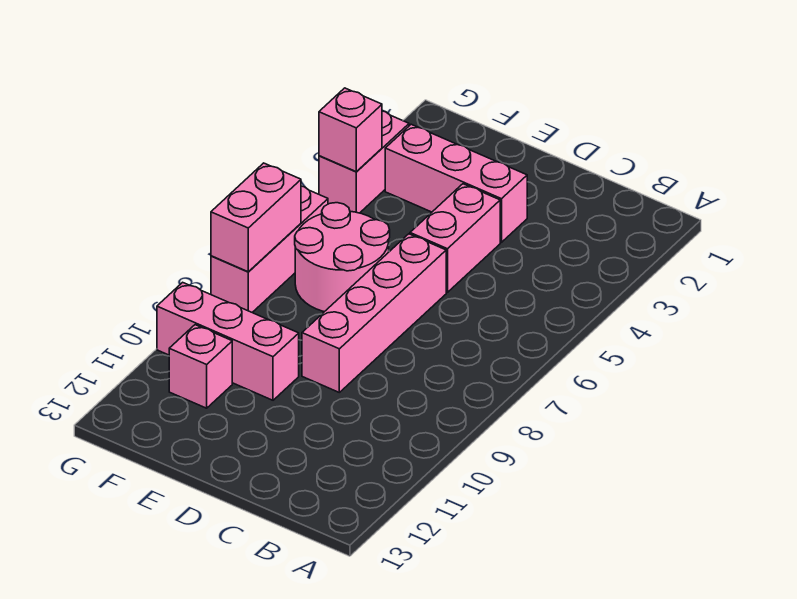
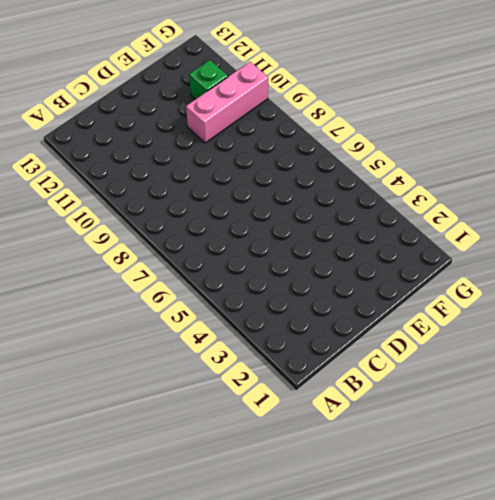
green 1x1 brick [189,60,228,99] -> pink 1x1 brick [169,325,232,408]
none -> pink 1x3 brick [385,124,527,242]
none -> pink 1x2 brick [410,184,500,292]

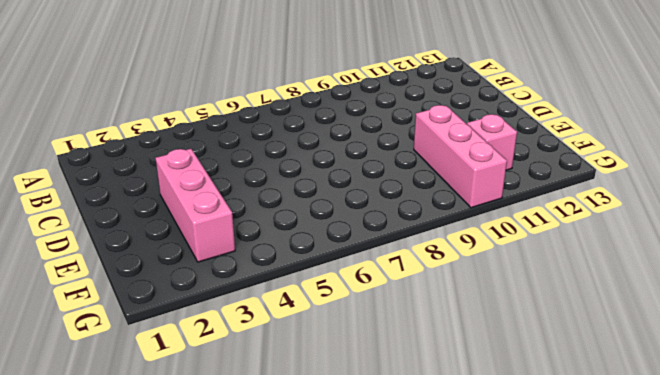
none -> pink 1x2 brick [410,184,500,292]
none -> pink 1x4 brick [302,234,446,392]

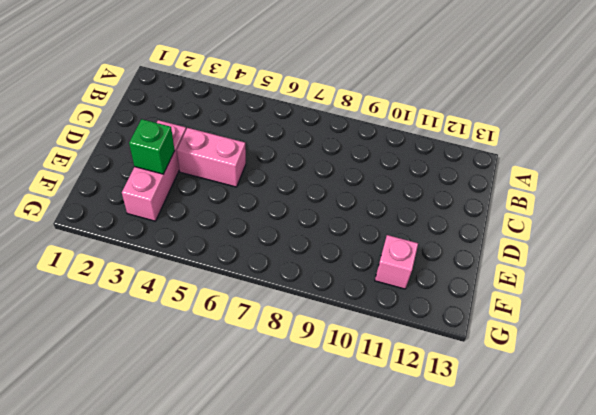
green 1x1 brick [129,119,175,174] -> none
none -> pink 1x4 brick [302,234,446,392]
none -> pink 2x2 round brick [295,203,390,312]

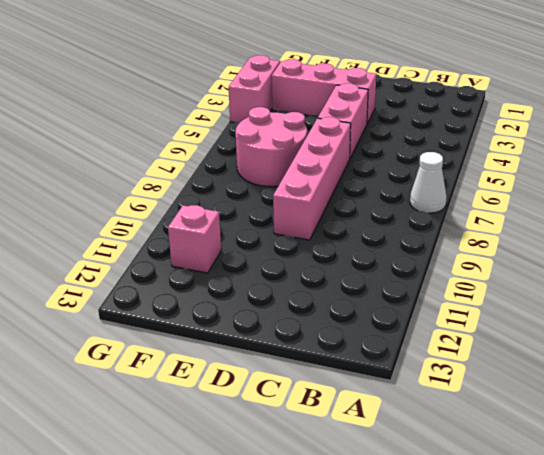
white 1x1 cone [410,152,447,213] -> none
none -> pink 1x3 brick [157,282,299,400]
none -> pink 1x3 brick [211,186,328,312]

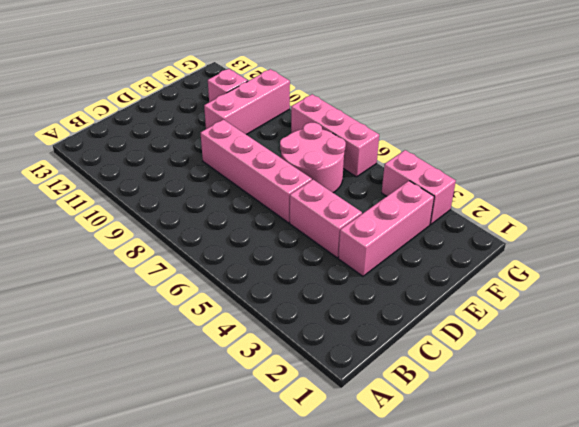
none -> pink 1x1 brick [319,88,382,171]
none -> pink 1x2 brick [211,163,301,272]

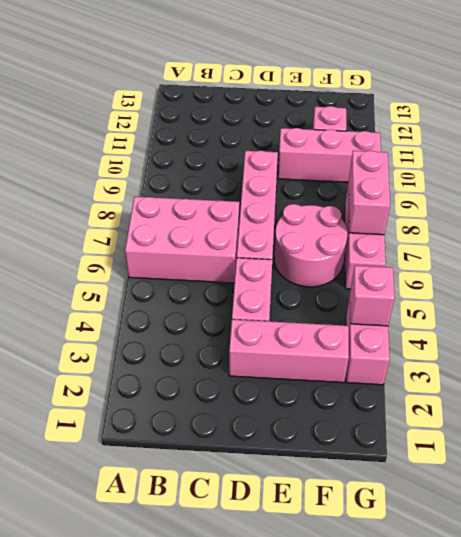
pink 2x3 brick [125,197,239,283] -> none

